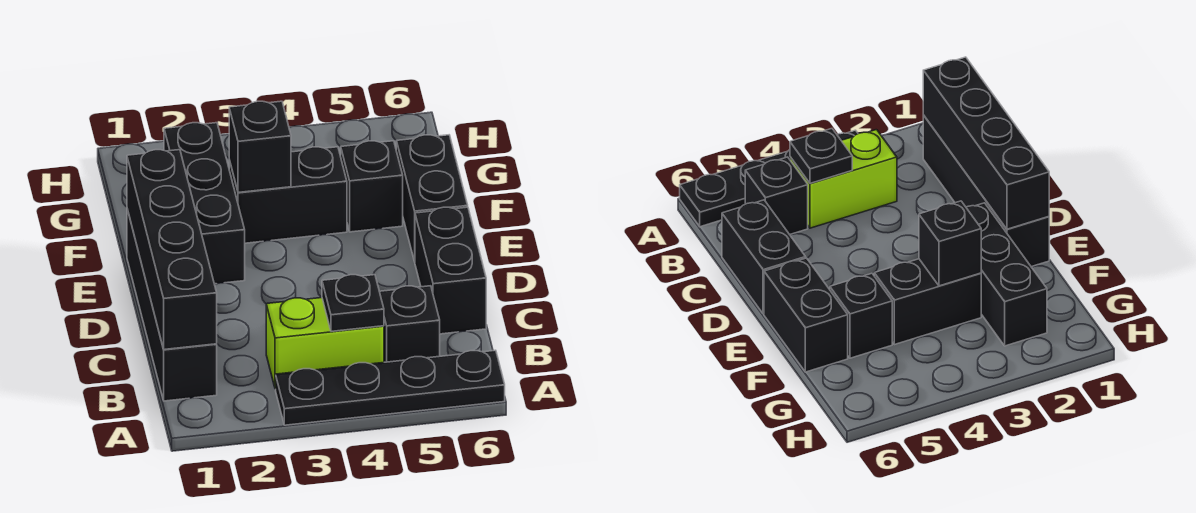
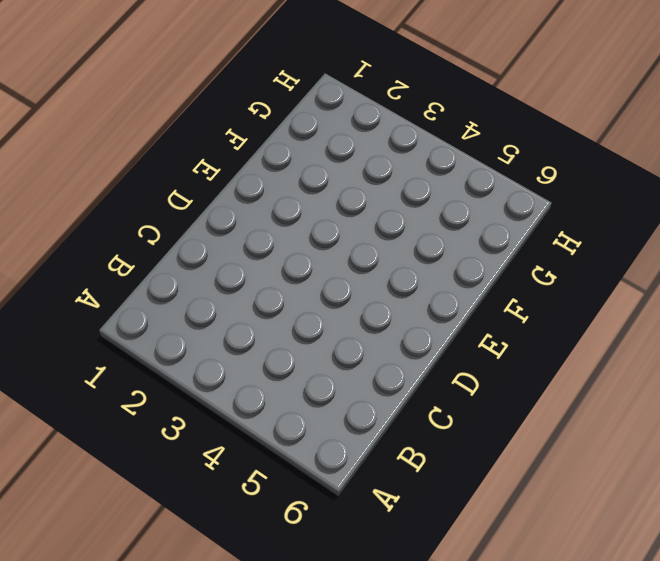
none -> black 1x4 plate [276,350,505,425]
none -> black 1x4 brick [127,209,217,401]
none -> lime 1x2 brick [266,298,384,389]

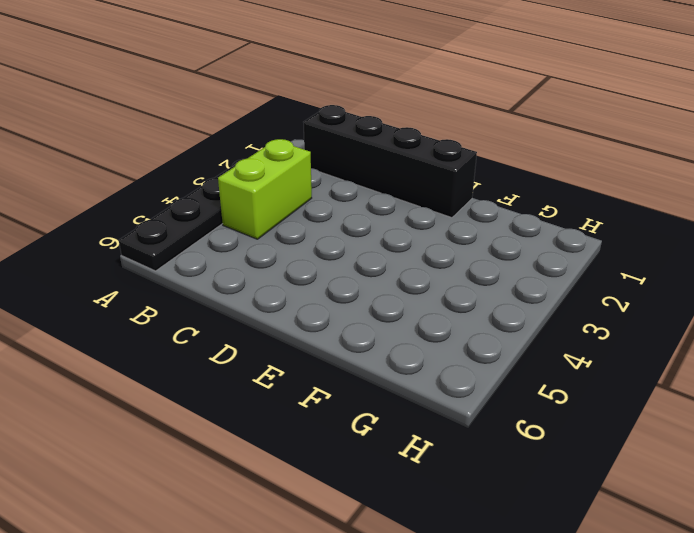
none -> black 1x1 brick [380,286,440,362]
none -> black 1x2 brick [415,207,486,334]
none -> black 1x3 brick [164,123,245,284]

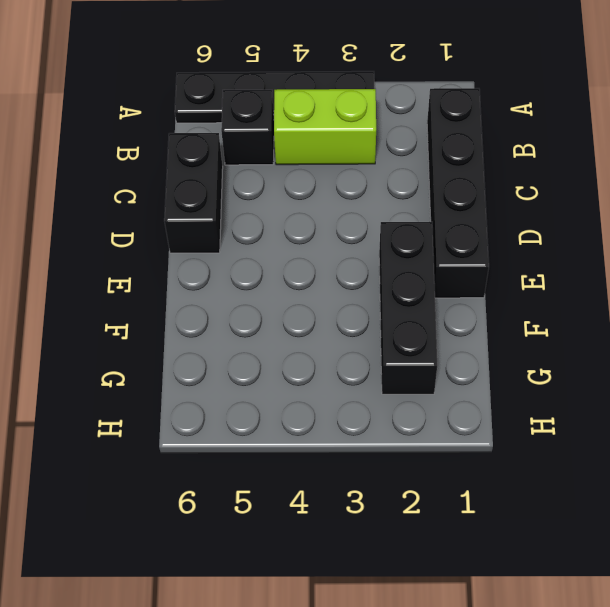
none -> black 1x2 brick [396,135,468,262]
none -> black 1x2 brick [229,147,347,243]
none -> black 1x1 brick [341,141,403,232]

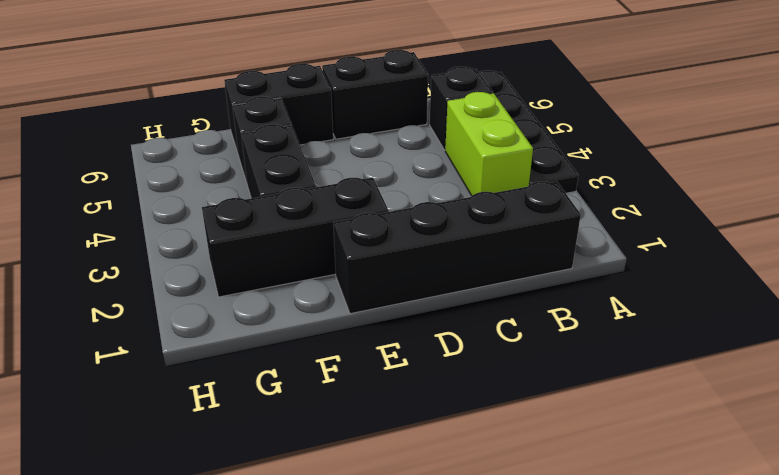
none -> black 1x4 brick [127,150,217,350]
none -> black 1x1 plate [322,275,384,331]
none -> black 1x1 brick [229,101,291,193]

